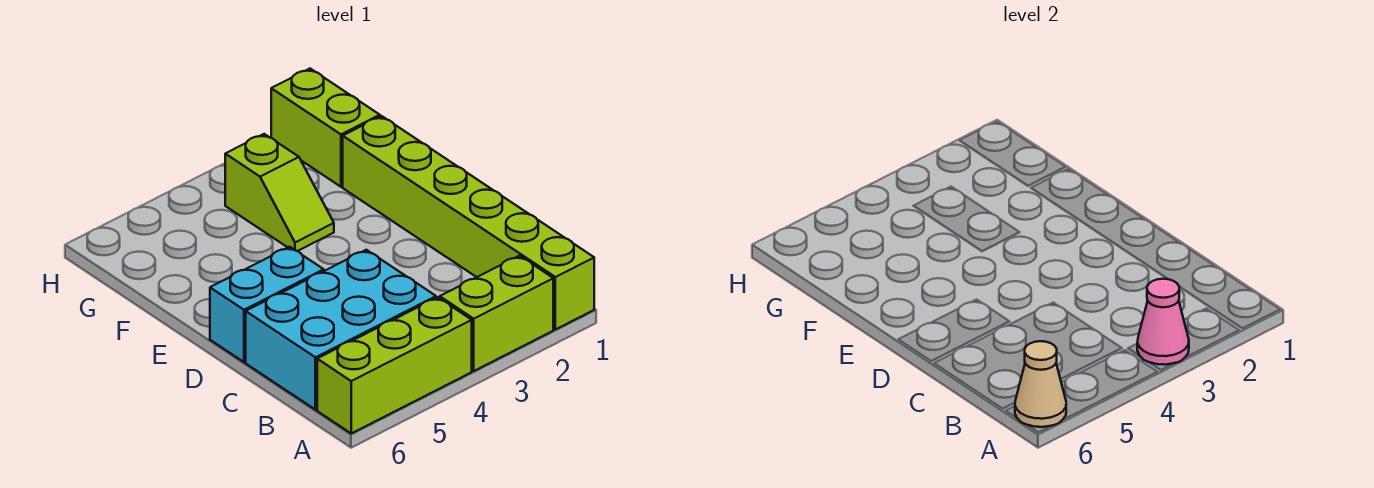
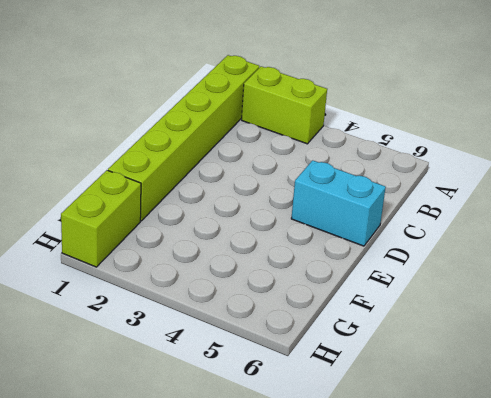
none -> lime 1x3 brick [317,297,472,433]
none -> cyan 2x3 brick [246,250,436,410]

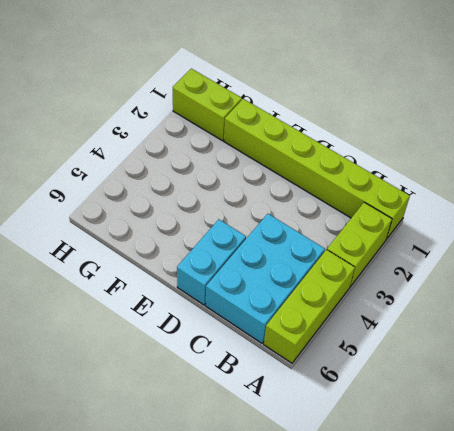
none -> lime 1x2 slope [225,134,334,251]
none -> pink 1x1 cone [1137,279,1189,365]

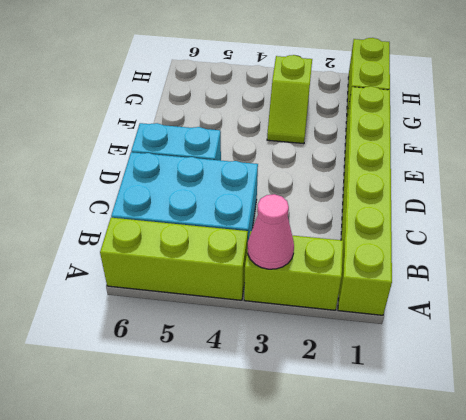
none -> tan 1x1 cone [1015,341,1066,427]

